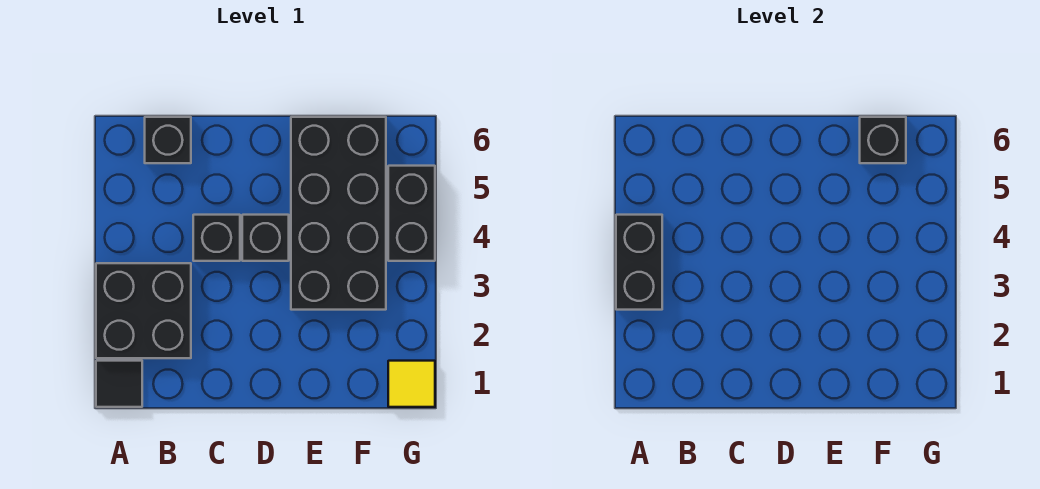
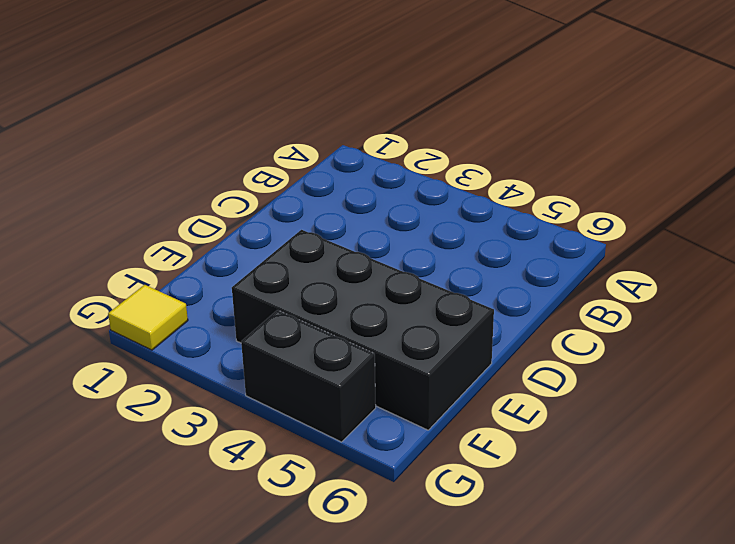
none -> black 1x1 tile [96,361,142,407]
none -> black 2x2 brick [96,263,191,358]

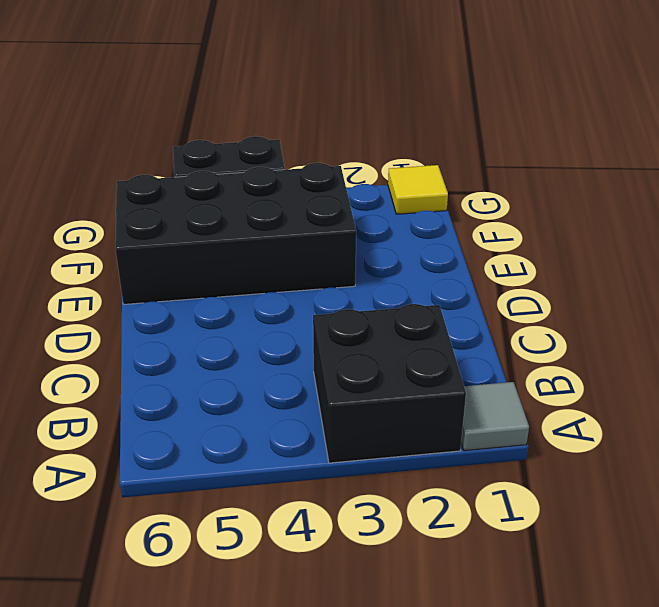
grey 1x1 tile [461,382,529,451] -> black 1x1 tile [96,361,142,407]
none -> black 1x1 brick [145,117,191,163]
none -> black 1x1 brick [193,215,240,261]

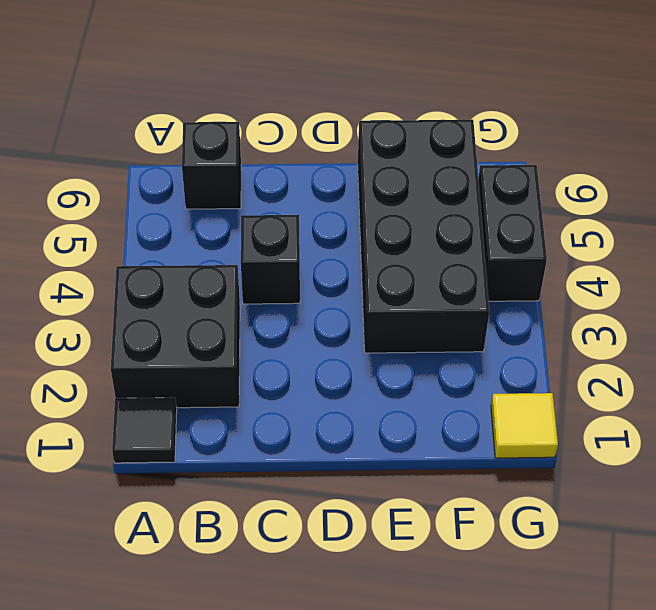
none -> black 1x1 brick [242,215,289,261]
none -> black 1x2 brick [616,215,662,310]

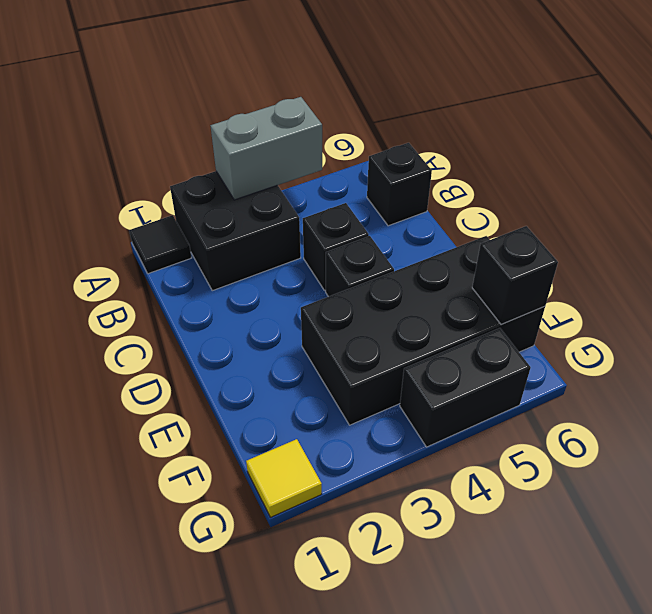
grey 1x2 brick [210,97,322,200] -> black 1x2 brick [616,215,662,310]

